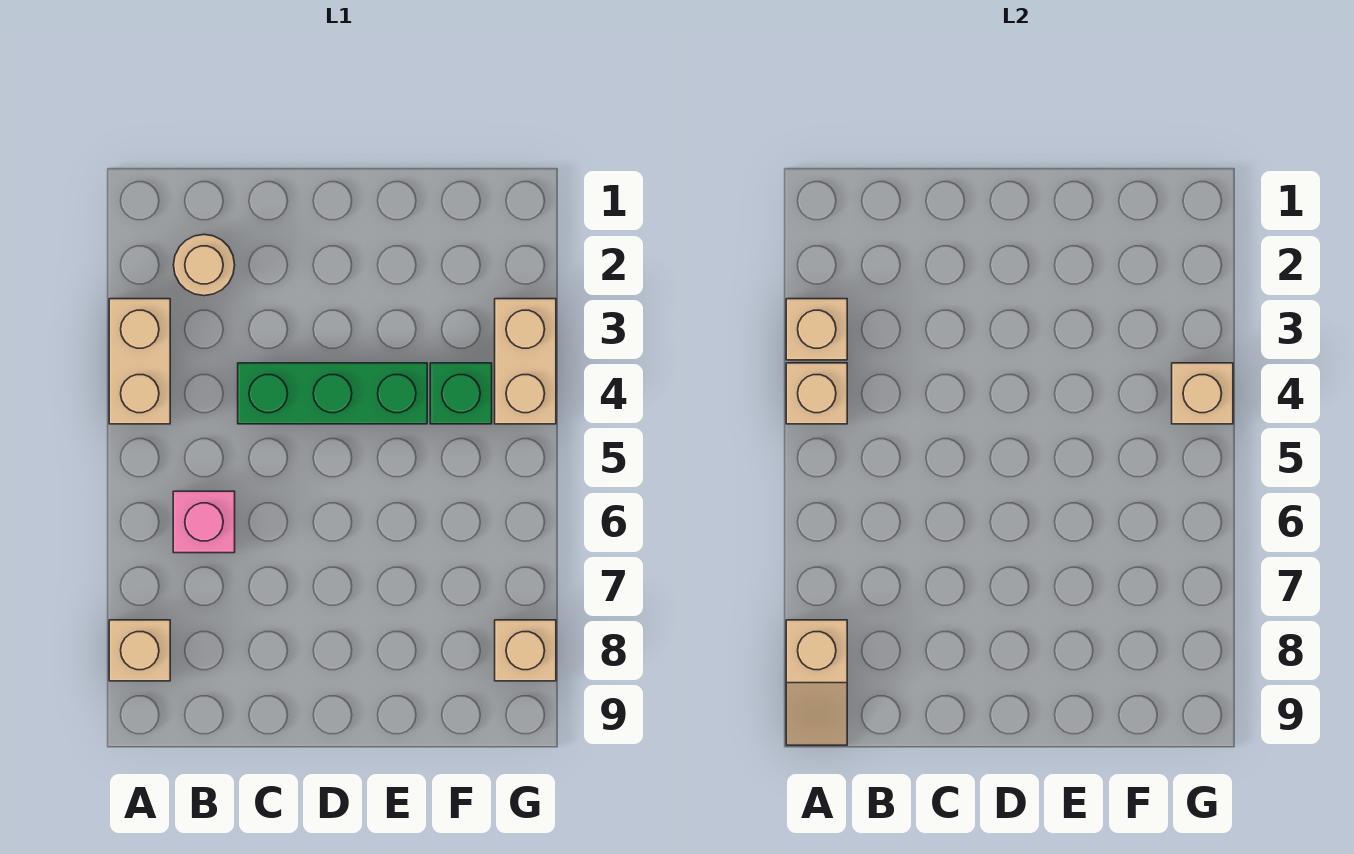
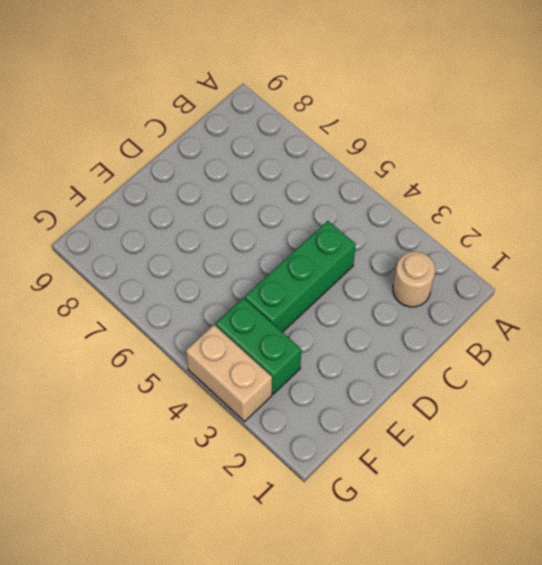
green 1x2 brick [215,298,301,394] -> green 1x1 brick [430,363,492,424]
none -> tan 1x2 brick [109,299,170,424]
none -> tan 1x1 brick [109,620,170,681]
none -> pink 1x1 brick [173,491,235,553]

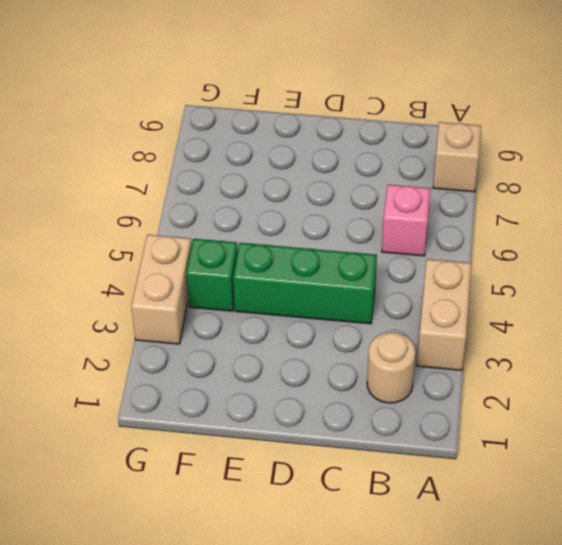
none -> tan 1x1 brick [495,620,556,681]
none -> tan 1x1 brick [786,299,847,360]
none -> tan 1x1 brick [786,363,847,424]

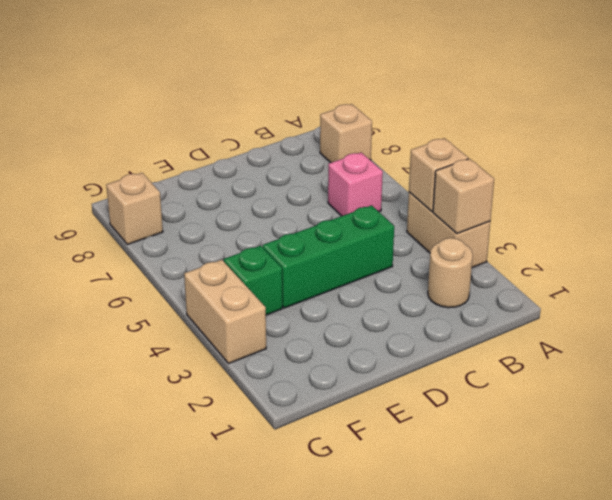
none -> tan 1x2 slope [786,620,847,745]
none -> tan 1x1 brick [1172,363,1233,424]

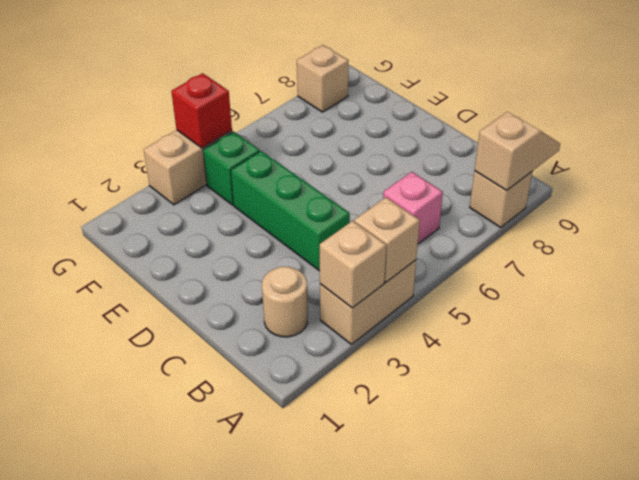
red 1x1 brick [171,73,232,148] -> tan 1x1 brick [1172,363,1233,424]

